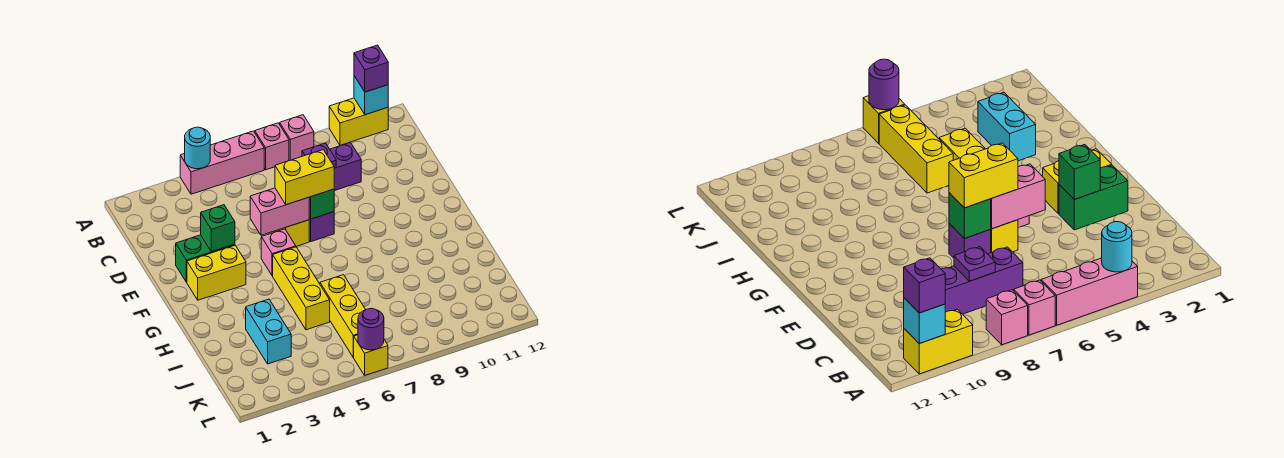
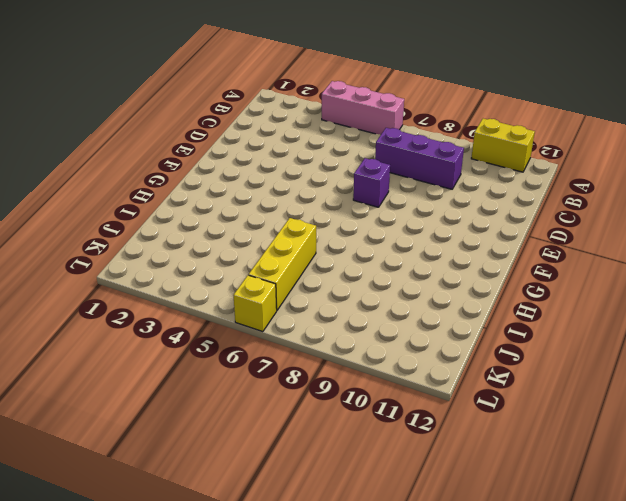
none -> pink 1x1 brick [255,123,289,170]
none -> pink 1x1 brick [280,115,314,160]
none -> green 1x2 brick [176,235,235,282]

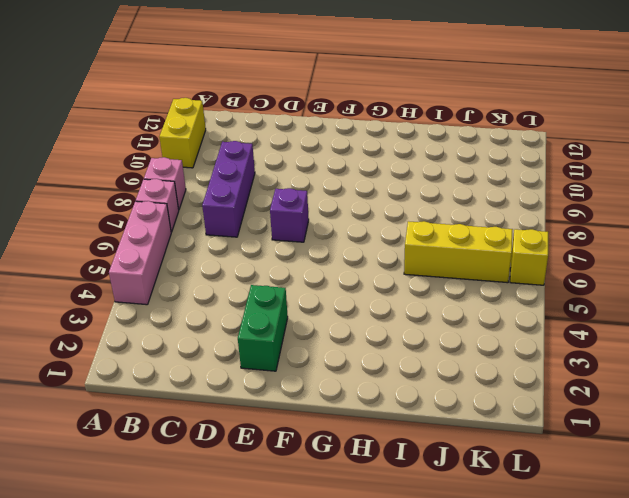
none -> yellow 1x1 brick [275,220,309,246]
none -> yellow 1x2 brick [187,245,246,300]
none -> pink 1x1 brick [261,229,296,276]

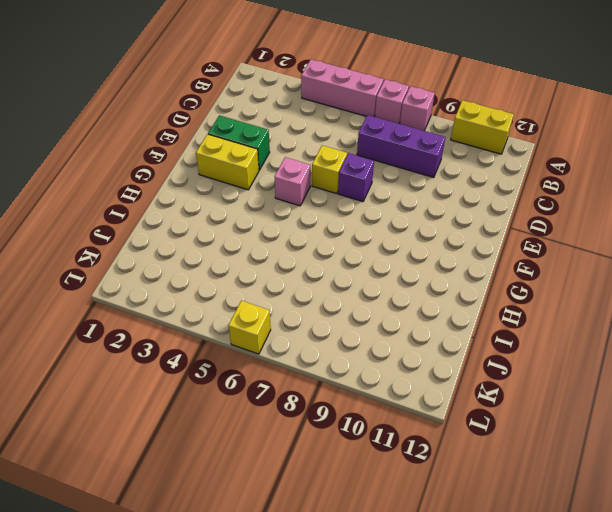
none -> yellow 1x3 brick [273,247,330,330]
none -> cyan 1x2 brick [246,299,291,364]
none -> yellow 1x3 brick [320,275,366,357]

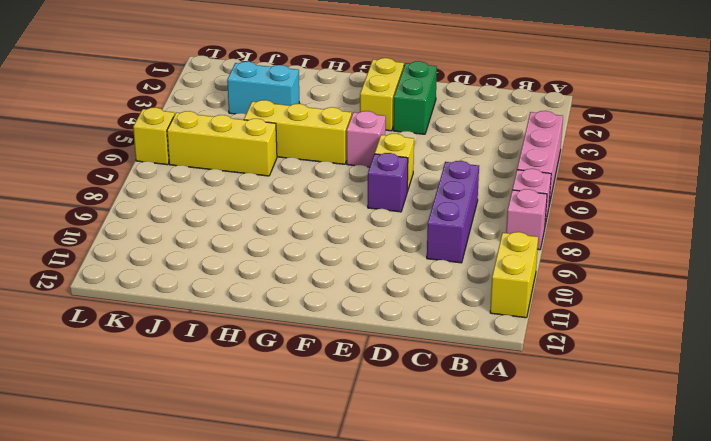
none -> cyan 1x1 round brick [185,127,210,169]
none -> cyan 1x1 brick [354,76,388,115]
none -> purple 1x1 plate [302,143,336,168]

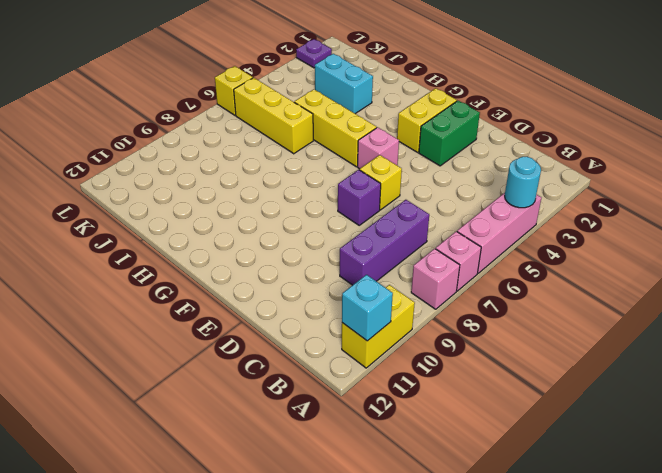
purple 1x1 plate [296,39,332,68] -> purple 1x1 plate moved to [302,143,336,168]
none -> green 1x1 brick [201,205,235,252]
none -> pink 1x2 brick [250,188,309,235]
none -> green 1x1 brick [309,189,334,219]

